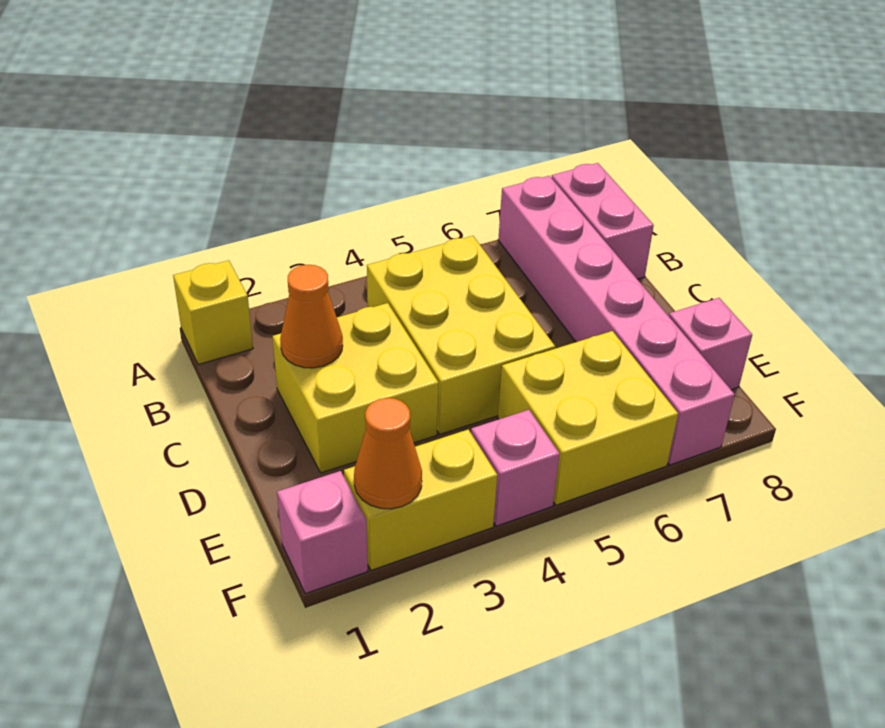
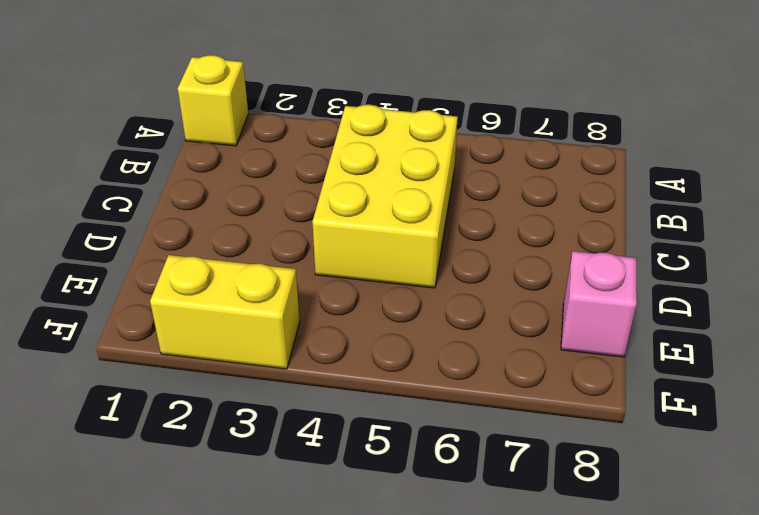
none -> pink 1x6 brick [498,176,735,465]
none -> pink 1x2 brick [552,163,654,279]
none -> yellow 2x2 brick [273,303,439,473]

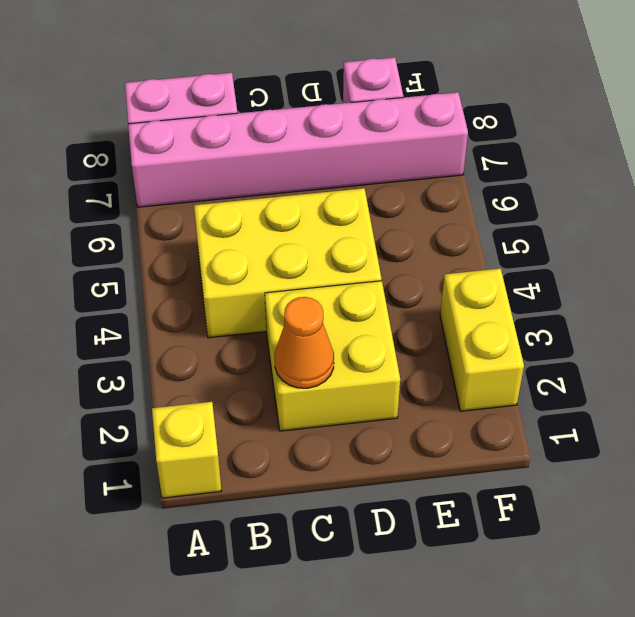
none -> yellow 2x2 brick [498,331,678,505]
none -> pink 1x1 brick [277,471,368,594]
none -> pink 1x1 brick [471,410,560,526]

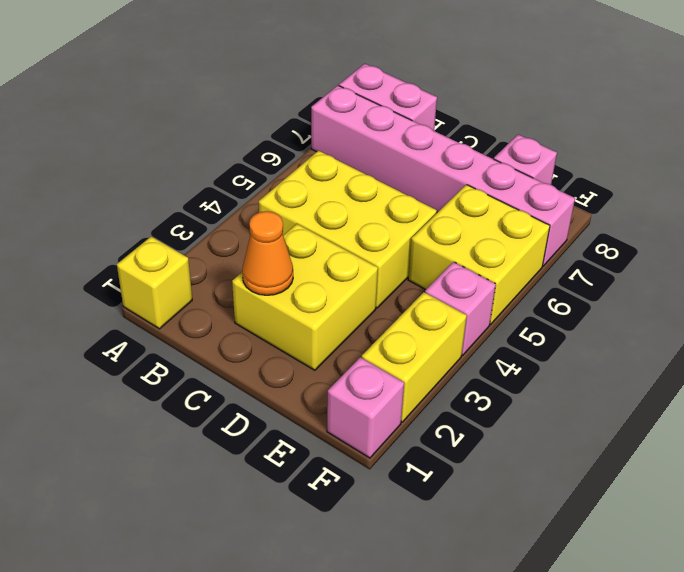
none -> orange 1x1 cone [354,398,422,509]

